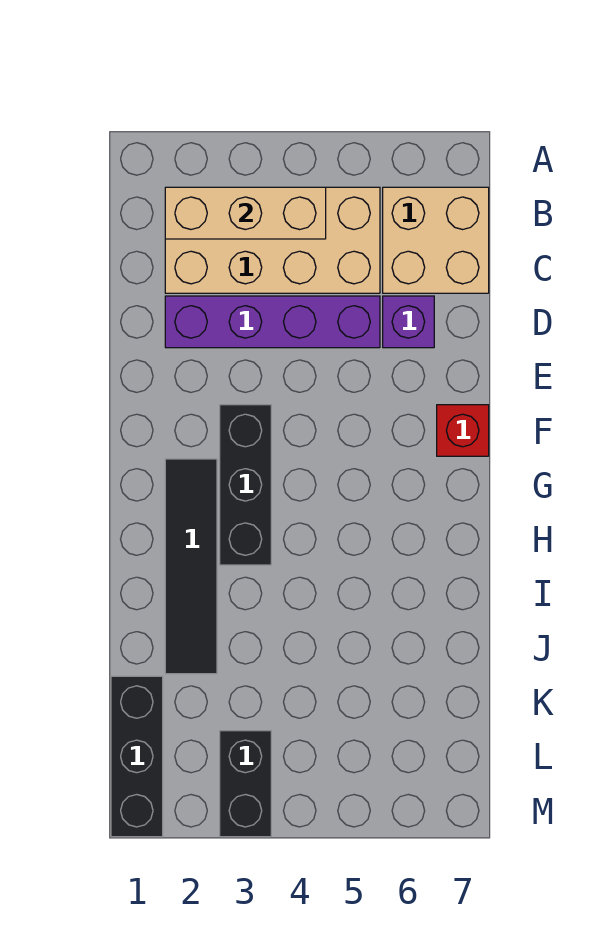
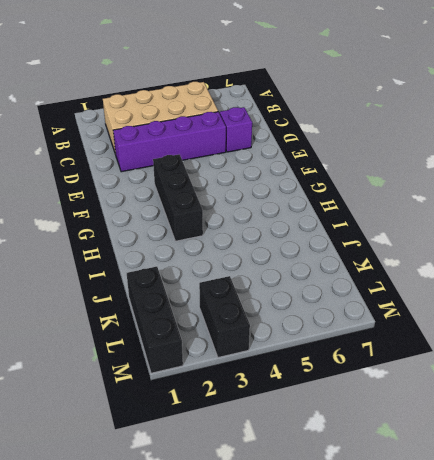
none -> tan 2x2 brick [383,187,489,293]
none -> red 1x1 brick [437,405,489,456]

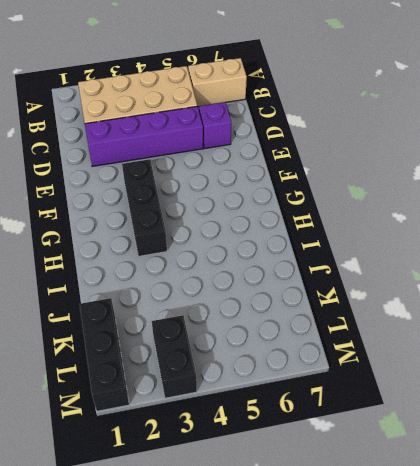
tan 1x2 brick [188,58,247,107] -> tan 2x2 brick [383,187,489,293]
none -> red 1x1 brick [437,405,489,456]
none -> black 1x4 tile [165,459,217,674]

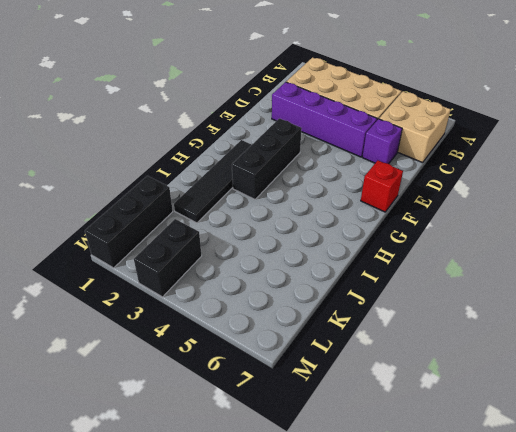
none -> tan 1x3 brick [165,187,326,239]

